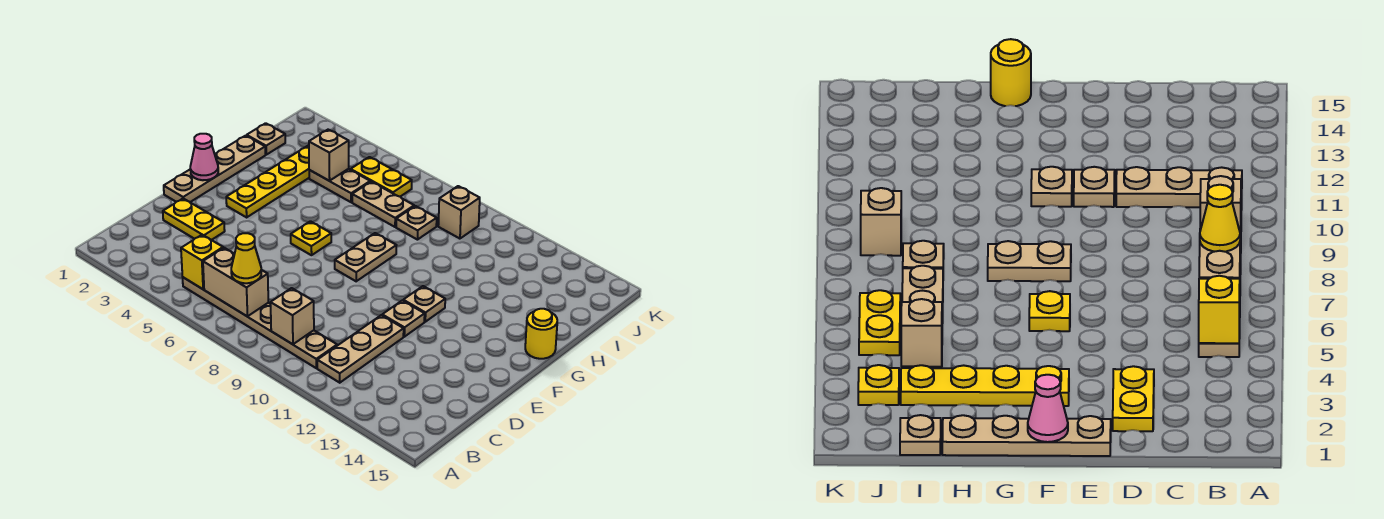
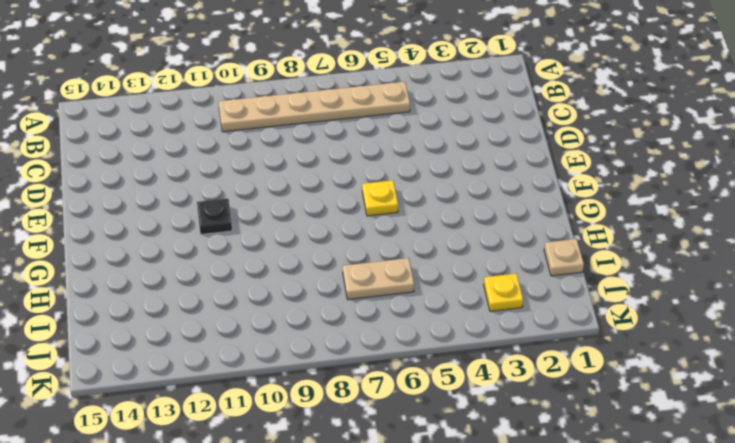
black 1x1 plate [197,198,232,234] -> tan 1x1 plate [403,286,445,322]
none -> tan 1x3 plate [317,315,404,383]
none -> yellow 1x2 plate [163,199,225,240]
none -> tan 1x4 plate [164,136,265,202]

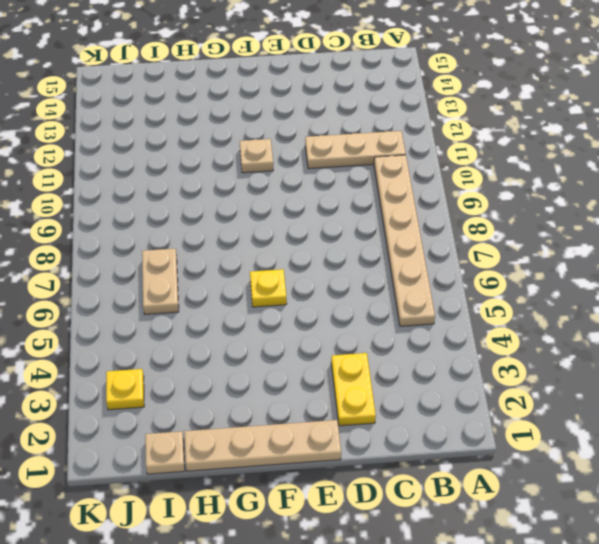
none -> tan 1x1 plate [382,300,425,337]
none -> yellow 1x4 plate [226,146,309,217]
none -> tan 1x2 plate [335,233,396,281]

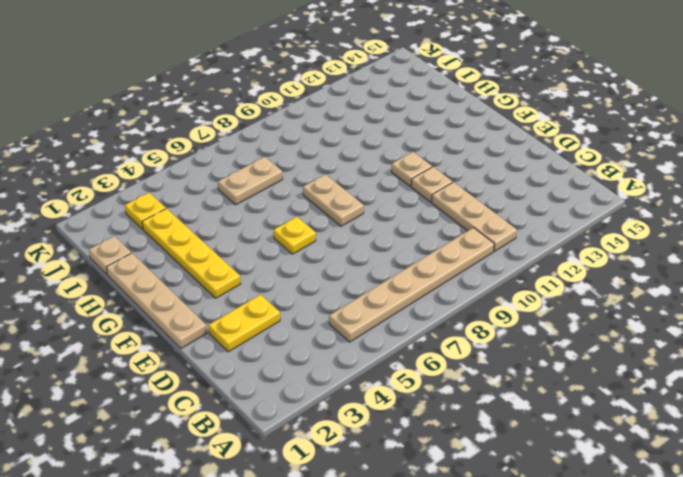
none -> yellow 1x1 round brick [525,309,557,359]
none -> tan 1x2 plate [309,169,370,202]
none -> tan 1x1 plate [396,206,437,240]

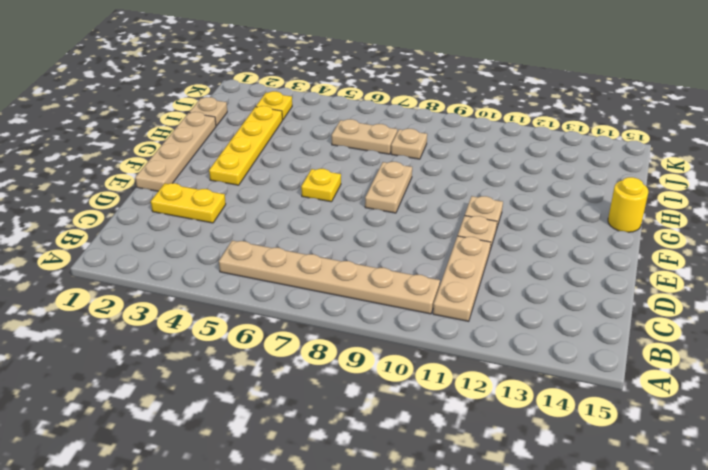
none -> tan 1x2 plate [309,169,370,202]
none -> yellow 1x2 plate [351,157,412,197]
none -> tan 1x1 brick [438,186,480,239]

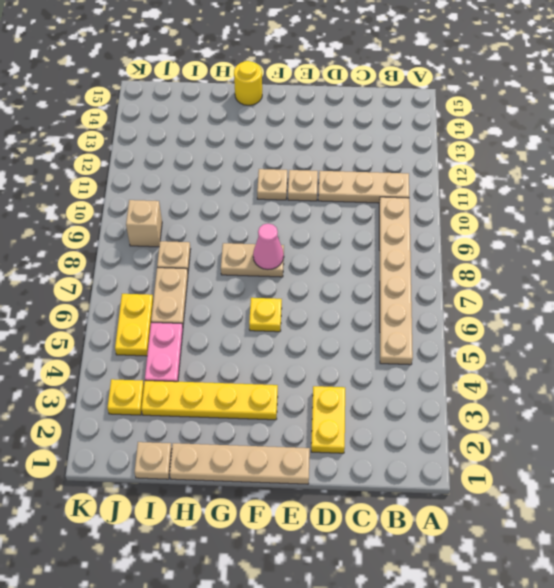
pink 1x1 cone [253,224,284,270] -> pink 1x1 cone moved to [190,134,218,180]
pink 1x2 plate [145,322,183,382] -> tan 1x2 plate [309,169,370,202]
none -> yellow 1x1 brick [181,235,223,289]
none -> tan 1x2 brick [203,248,268,316]
none -> tan 1x1 brick [271,288,314,344]

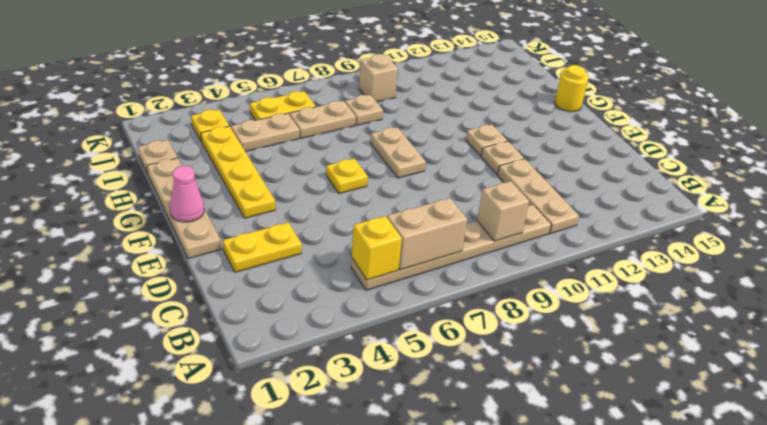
none -> tan 1x1 brick [309,130,349,181]
none -> yellow 1x1 cone [231,233,261,283]

